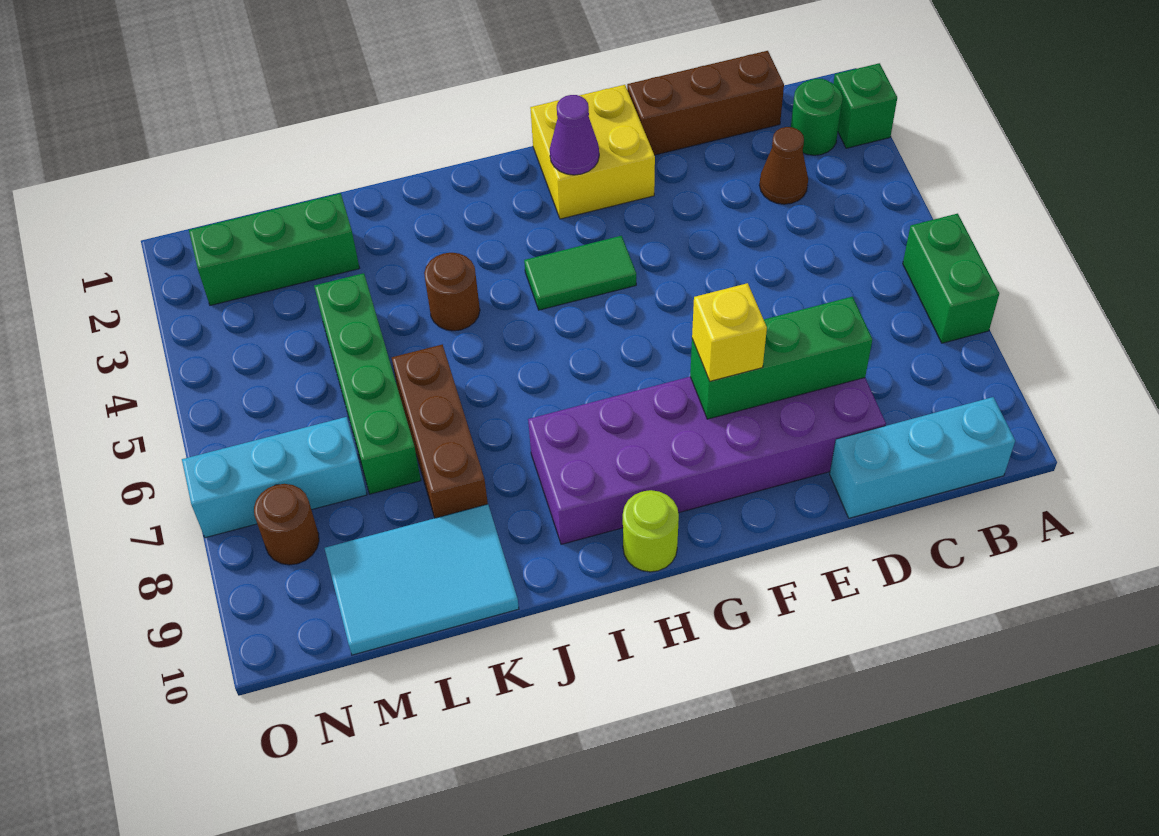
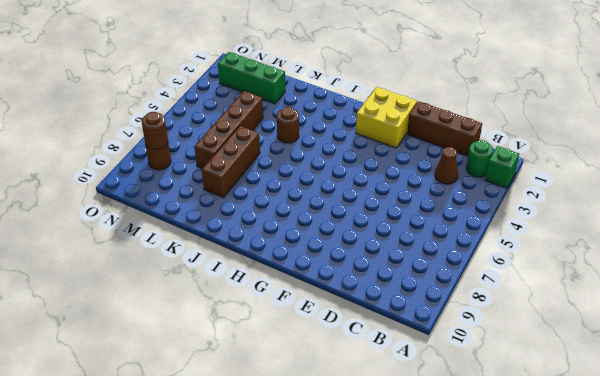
brown 1x4 brick [194,91,263,169] -> green 1x4 brick [314,273,421,494]
brown 1x1 round brick [142,112,168,150] -> none
none -> green 1x2 brick [903,214,999,343]
none -> cyan 1x3 brick [830,397,1015,518]
none -> purple 2x6 brick [528,377,886,544]

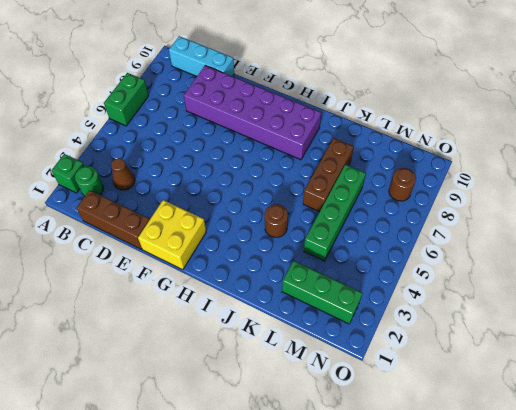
none -> green 1x2 tile [524,236,636,310]
none -> lime 1x1 round brick [623,490,679,572]
none -> cyan 2x3 tile [325,504,519,655]

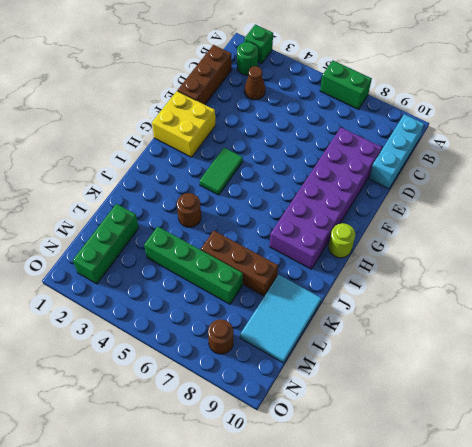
none -> cyan 1x3 brick [182,417,367,538]
none -> green 1x3 brick [690,297,872,419]
none -> purple 1x1 cone [550,95,599,175]

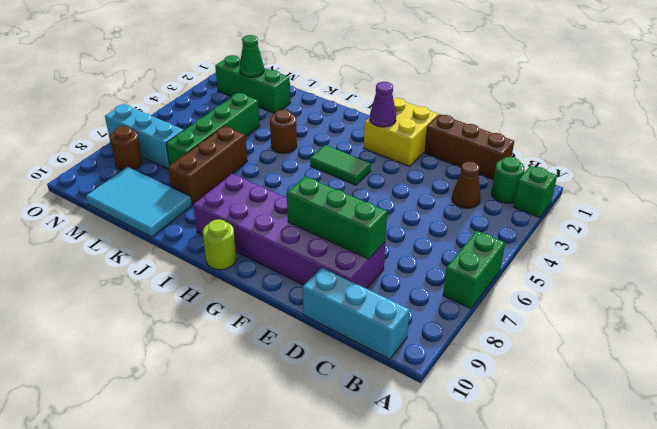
green 1x1 cone [240,35,264,77] -> none
none -> yellow 1x1 brick [692,283,767,381]

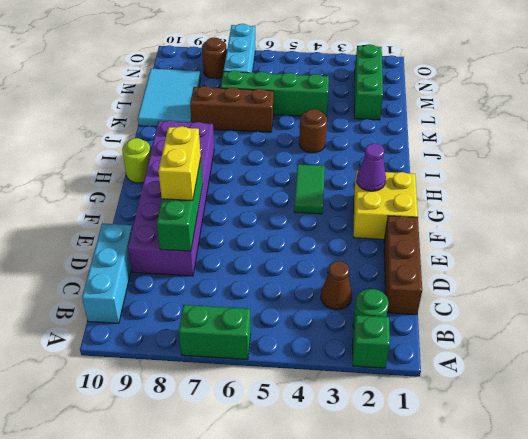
yellow 1x2 brick [158,126,201,201] -> yellow 1x1 brick [692,283,767,381]

